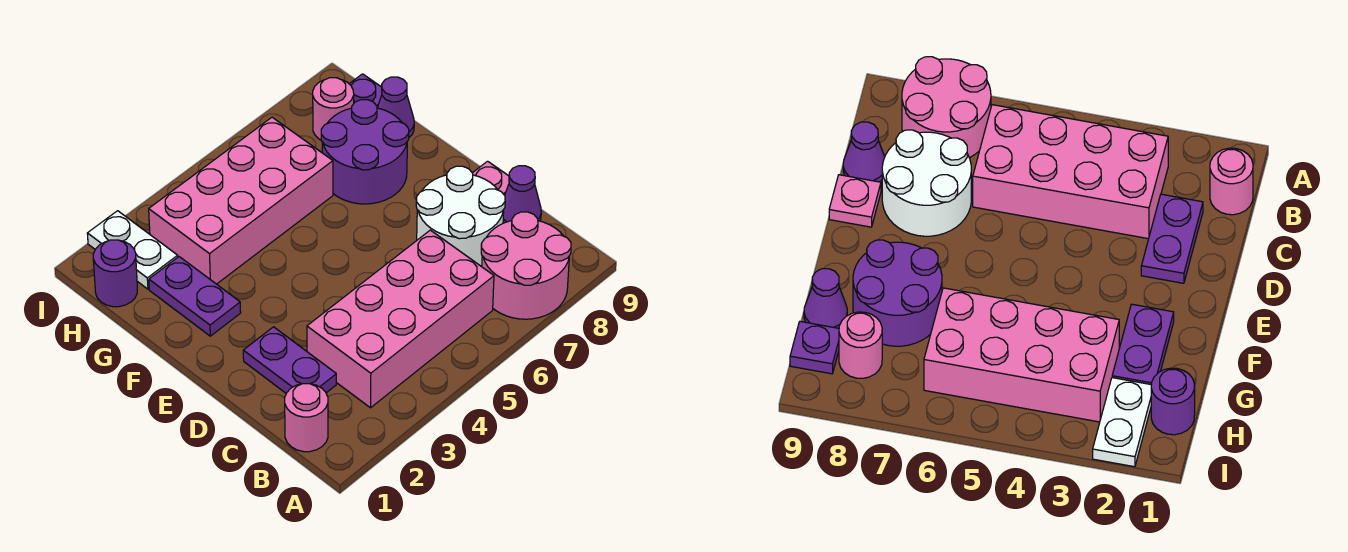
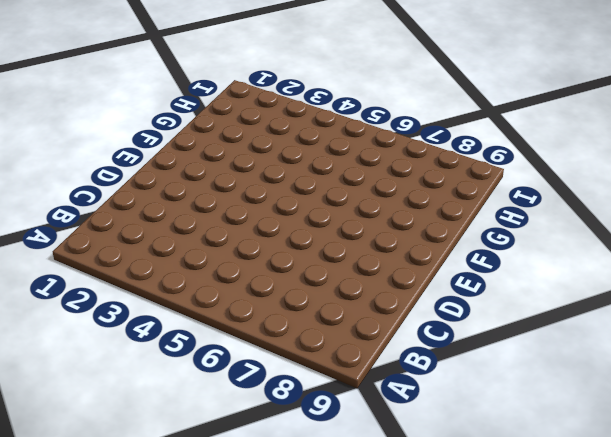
none -> pink 2x2 round brick [481,212,571,319]
none -> pink 1x1 round brick [285,384,328,452]
none -> pink 2x4 brick [307,230,494,408]

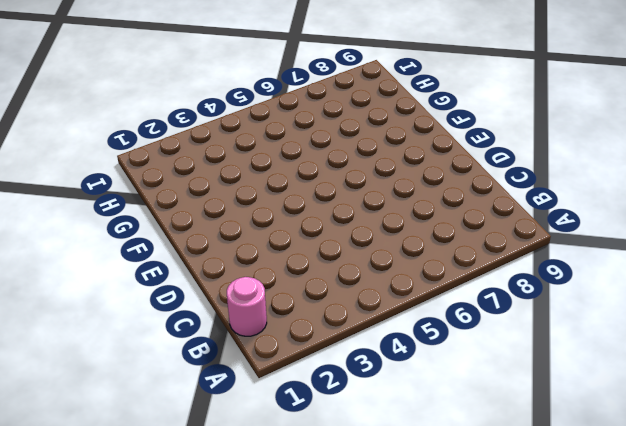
none -> pink 2x2 round brick [481,212,571,319]
none -> pink 2x4 brick [307,230,494,408]
none -> purple 1x2 plate [243,327,336,393]

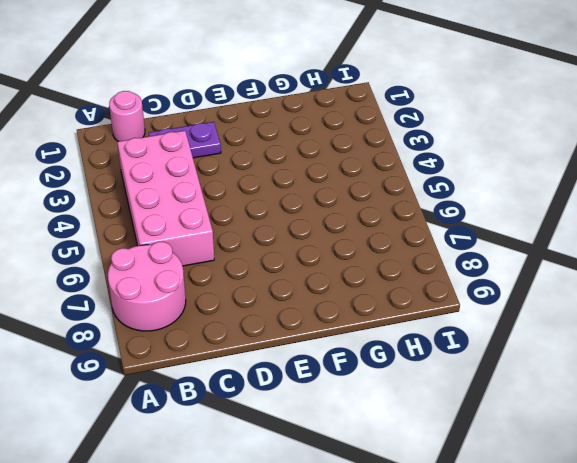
none -> white 2x2 round brick [416,166,505,267]
none -> purple 1x1 cone [503,166,541,223]
none -> pink 1x1 plate [473,161,509,195]

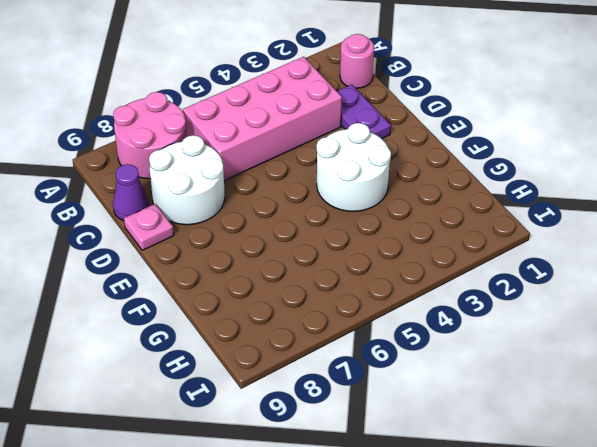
white 2x2 round brick [316,123,391,211] -> none
none -> purple 1x2 plate [149,257,241,336]
none -> purple 2x2 round brick [321,100,409,204]
none -> pink 2x4 brick [149,117,333,284]

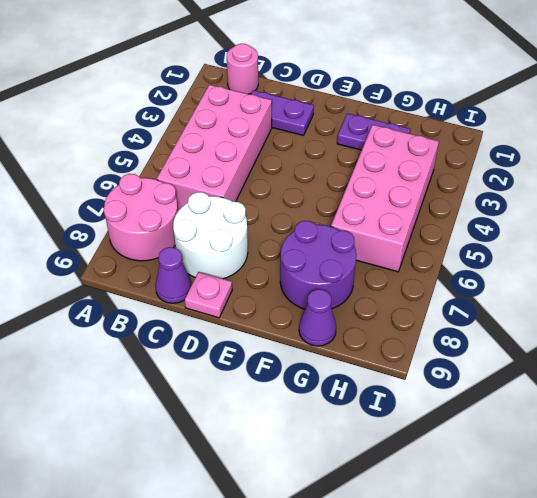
none -> purple 1x1 round brick [93,240,137,307]
none -> white 1x2 plate [87,211,178,289]
none -> pink 1x1 round brick [313,78,354,140]

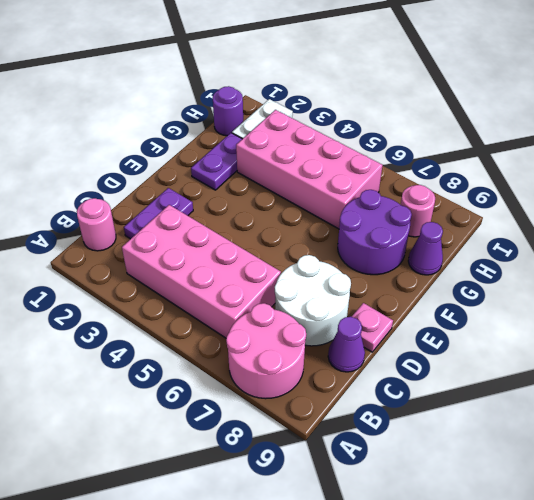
none -> purple 1x1 plate [350,74,382,108]

